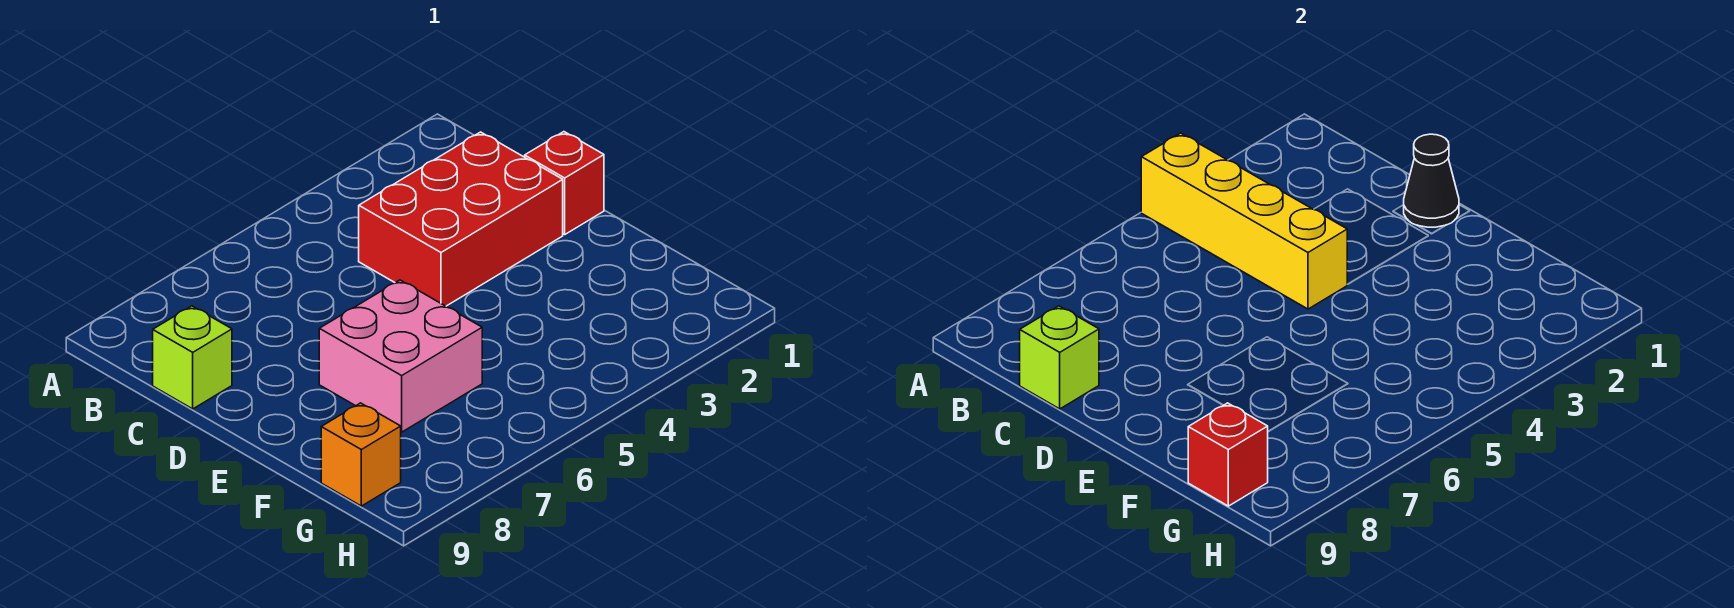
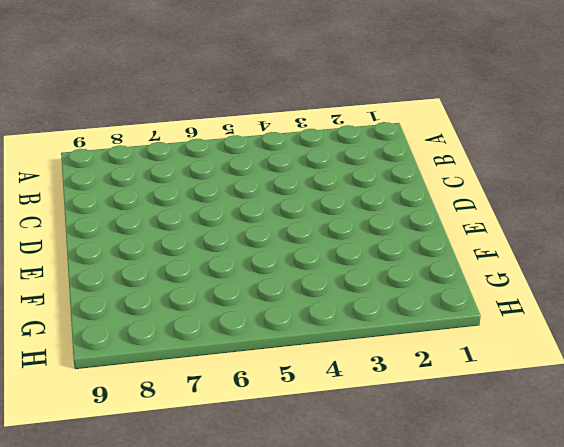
none -> red 2x3 brick [359,132,563,306]
none -> lime 1x1 brick [153,306,232,409]

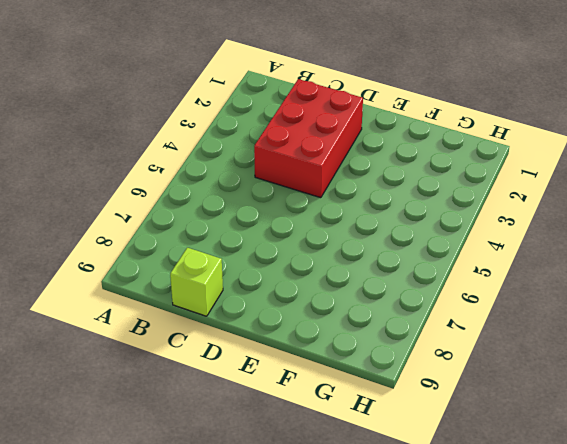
none -> red 1x1 brick [525,132,604,234]
none -> pink 2x2 brick [319,280,482,432]

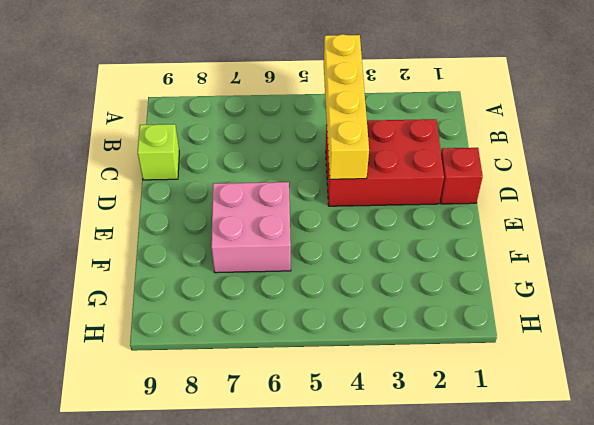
none -> orange 1x1 brick [321,403,401,506]
none -> lime 1x1 brick [1020,306,1099,409]

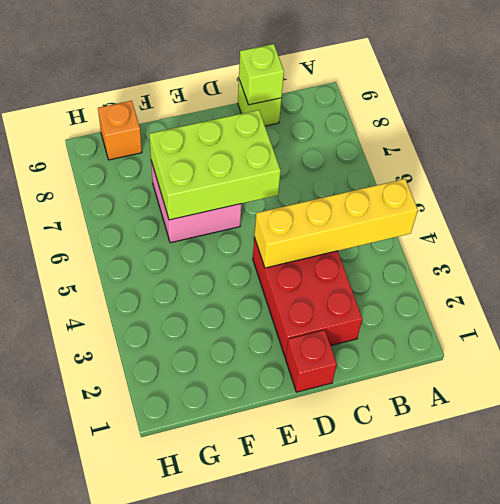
lime 2x3 brick [149,110,281,220] -> none
none -> black 1x1 cone [1404,134,1459,227]
none -> red 1x1 brick [1188,403,1268,506]

